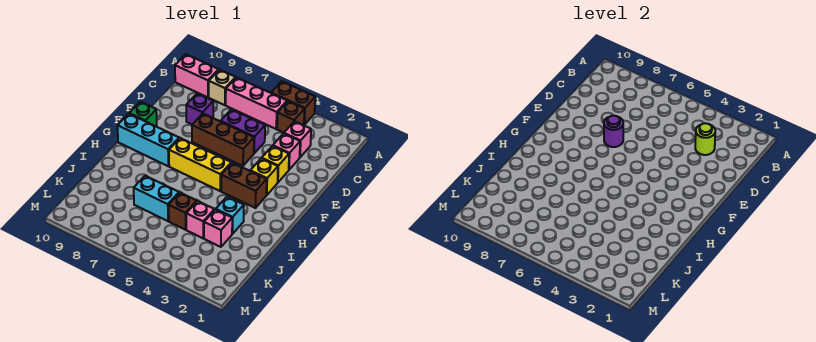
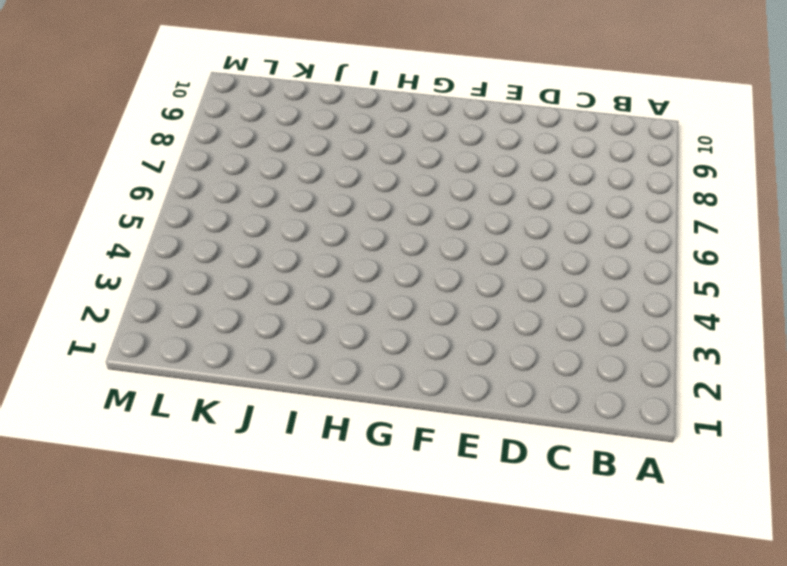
none -> brown 1x2 brick [271,81,315,125]
none -> brown 1x1 brick [277,101,305,133]
none -> pink 1x3 brick [226,77,287,129]

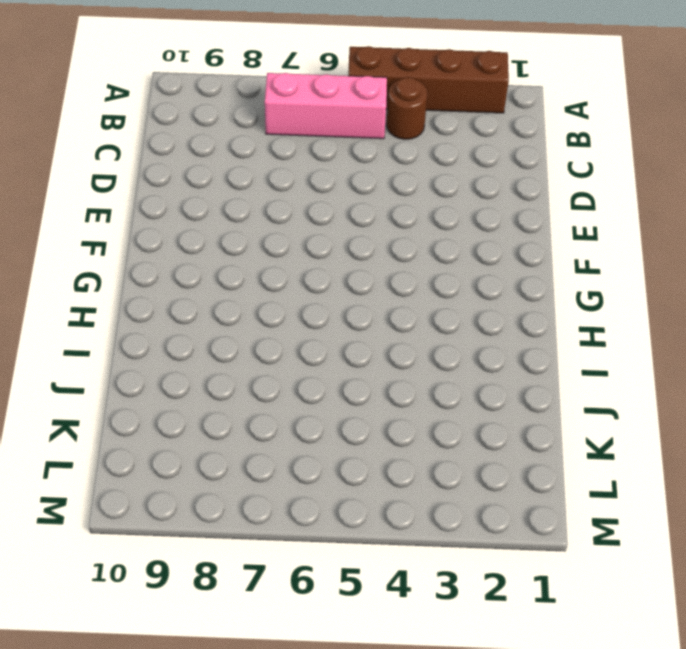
brown 1x4 brick [348,46,509,113] -> brown 1x2 brick [271,81,315,125]
brown 1x1 round brick [387,77,427,139] -> brown 1x1 brick [277,101,305,133]
none -> tan 1x1 brick [209,70,236,105]
none -> pink 1x2 brick [175,54,219,97]
none -> pink 1x1 brick [284,121,311,157]

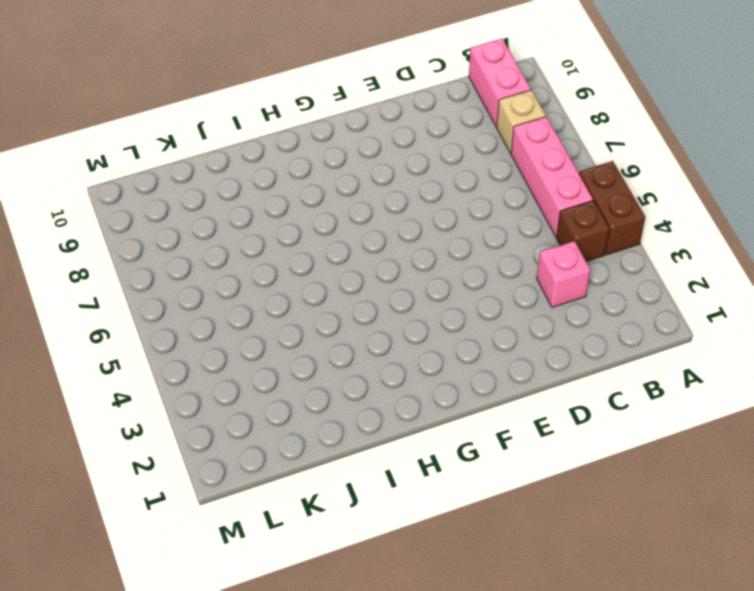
none -> pink 1x1 brick [273,133,300,170]
none -> purple 1x2 brick [221,109,265,153]
none -> purple 1x1 brick [186,93,213,124]

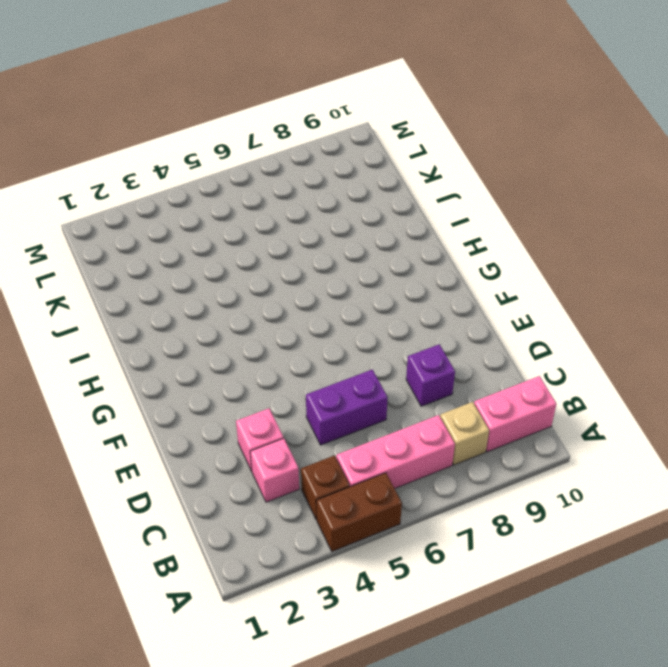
none -> yellow 1x1 brick [262,146,289,182]
none -> brown 1x3 brick [192,114,254,166]
none -> yellow 1x1 brick [250,158,278,195]

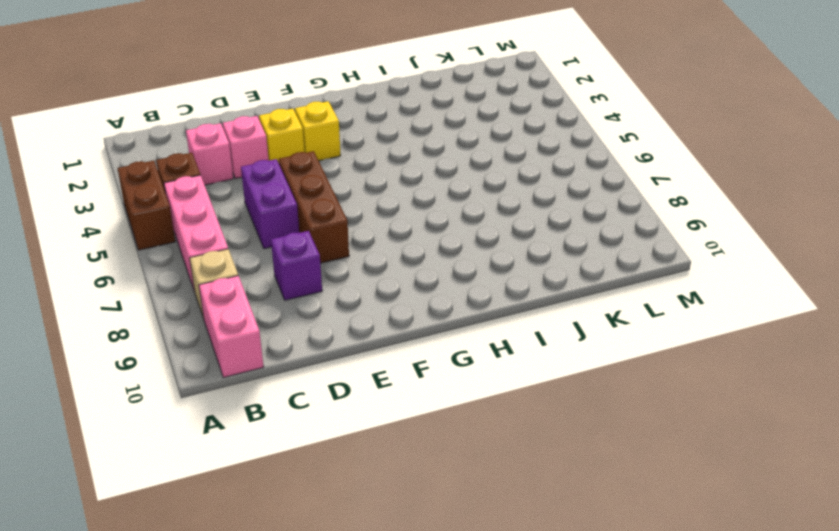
none -> green 1x1 brick [129,102,157,126]
none -> brown 1x2 brick [221,163,267,208]
none -> yellow 1x3 brick [169,138,231,191]

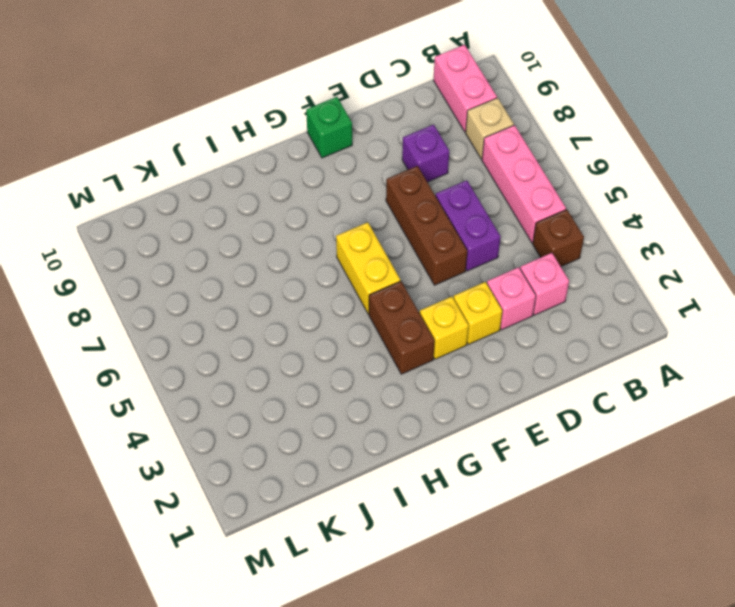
yellow 1x2 brick [336,222,400,314] -> yellow 1x3 brick [169,138,231,191]
none -> brown 1x2 brick [271,81,315,125]
none -> cyan 1x3 brick [118,114,179,166]
none -> cyan 1x1 brick [216,197,244,234]

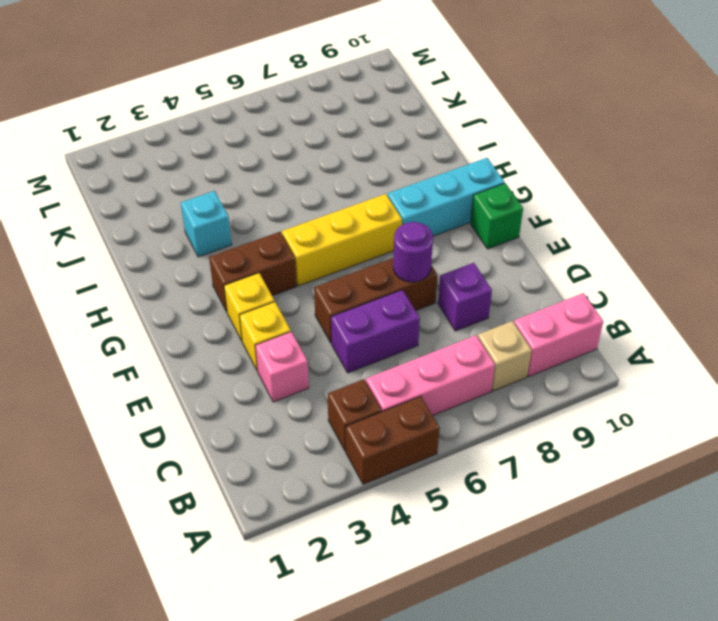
none -> pink 1x1 brick [284,121,311,157]
none -> pink 1x1 brick [204,210,232,247]
none -> pink 1x1 brick [186,201,214,238]

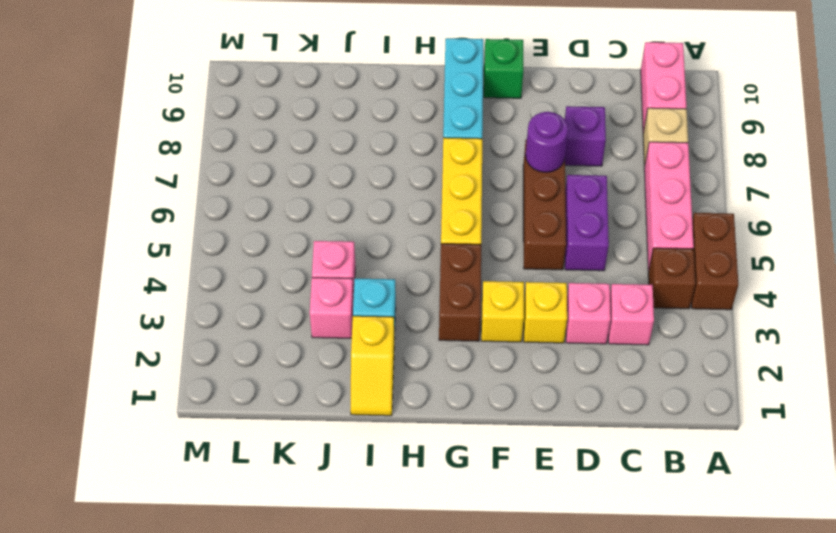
yellow 1x2 slope [350,316,394,416] -> none
none -> brown 1x1 brick [169,193,197,230]
none -> cyan 1x2 brick [134,176,179,221]
none -> lime 1x1 round brick [695,123,715,155]

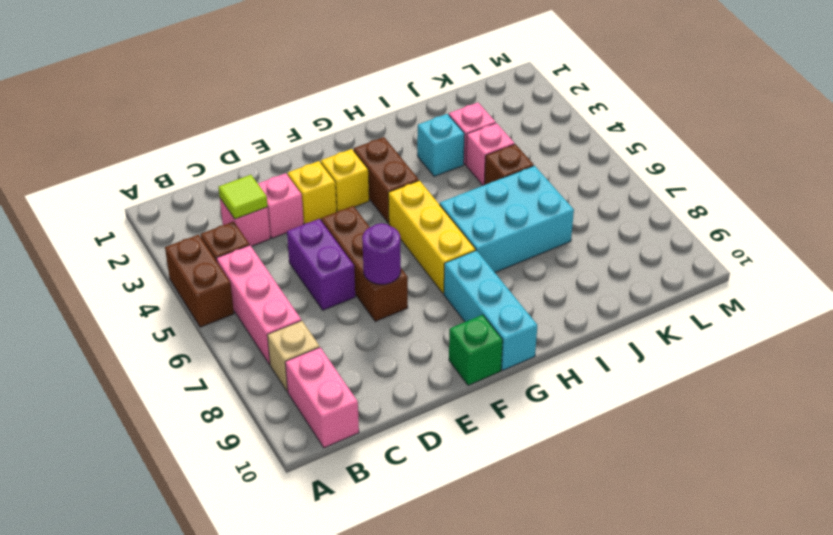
lime 1x1 tile [218,175,268,219] -> lime 1x1 round brick [695,123,715,155]
cyan 2x3 brick [440,166,574,272] -> cyan 1x2 brick [134,176,179,221]
none -> purple 1x1 brick [186,93,213,124]

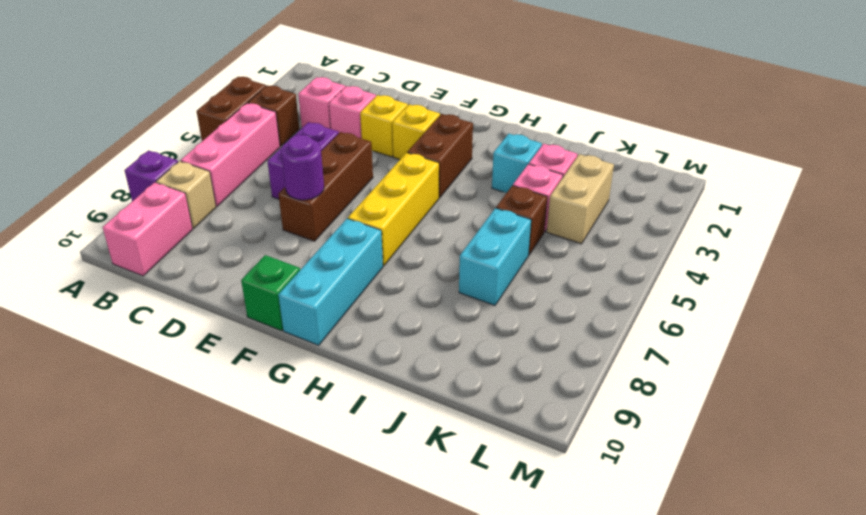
purple 1x1 brick [124,151,178,201] -> purple 1x1 brick moved to [186,93,213,124]
tan 1x2 brick [547,154,614,244] -> none
none -> lime 1x1 round brick [695,123,715,155]

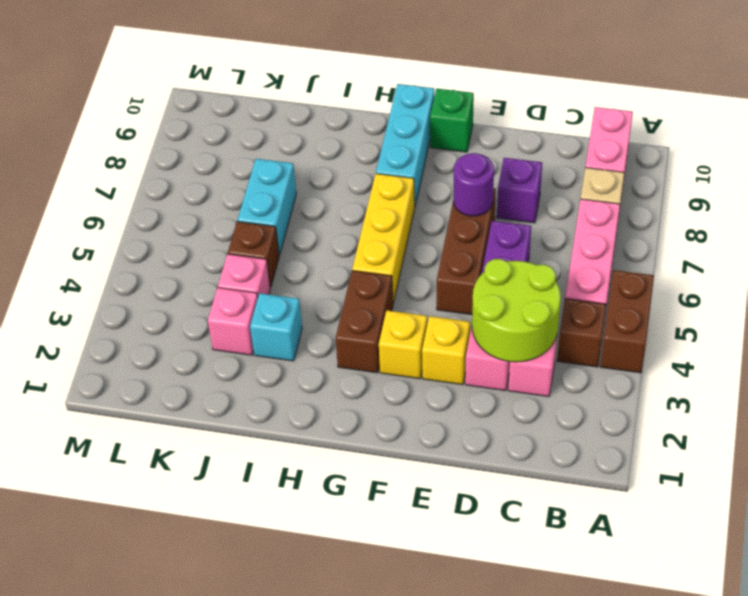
lime 2x2 round brick [472,259,561,362] -> lime 1x1 round brick [695,123,715,155]

